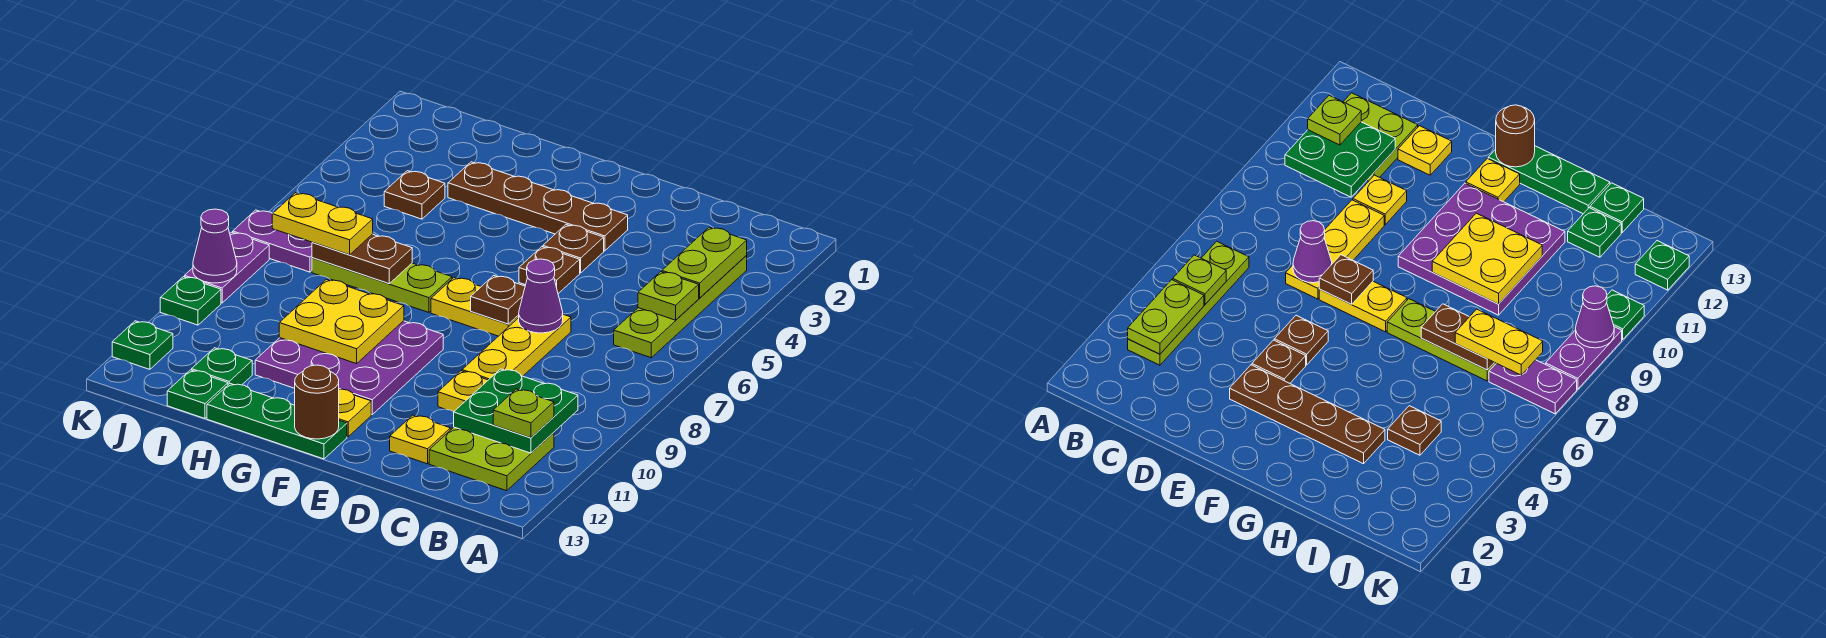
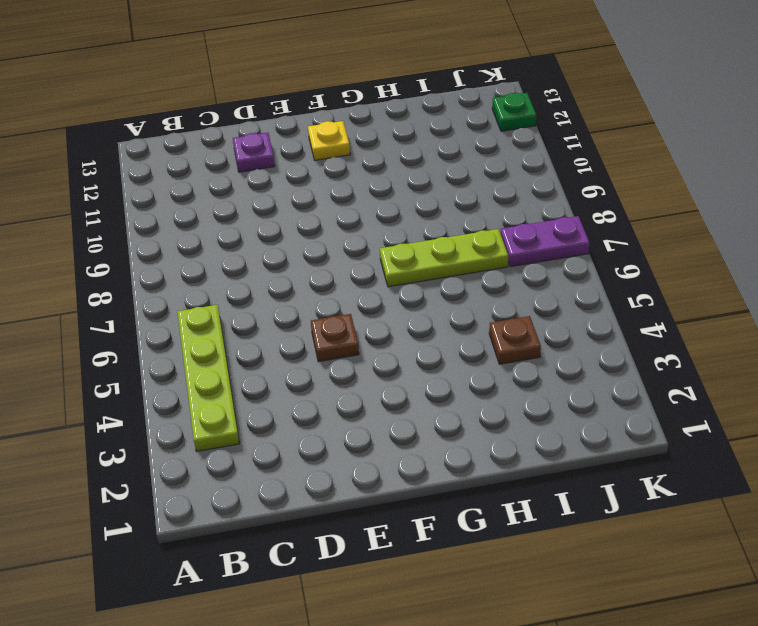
purple 1x1 plate [233,133,275,172] -> yellow 1x1 plate [390,415,450,464]
none -> lime 2x2 plate [429,427,554,491]
none -> yellow 1x3 plate [462,315,571,380]
none -> yellow 1x1 plate [438,371,488,412]
none -> brown 1x4 plate [448,162,628,251]

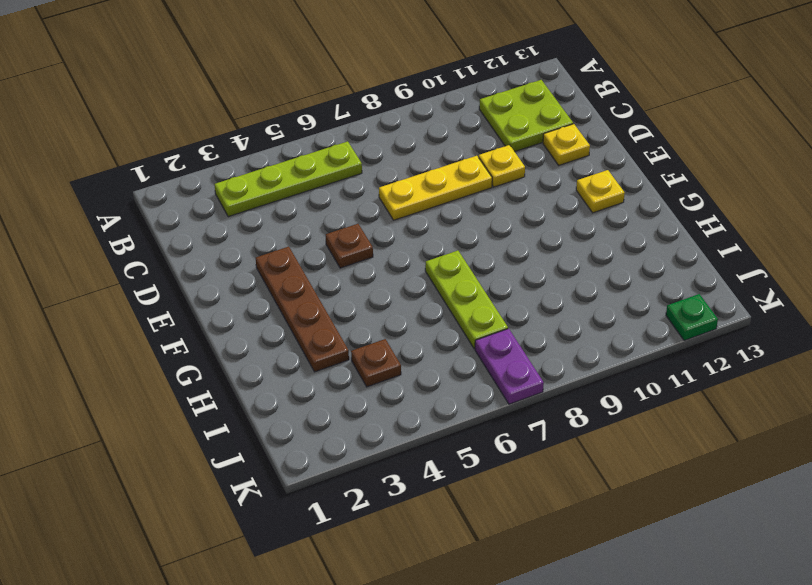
none -> brown 1x1 plate [543,225,604,273]
none -> yellow 1x2 plate [431,278,519,336]
none -> purple 3x3 plate [255,321,443,415]
none -> green 1x3 plate [207,383,347,459]

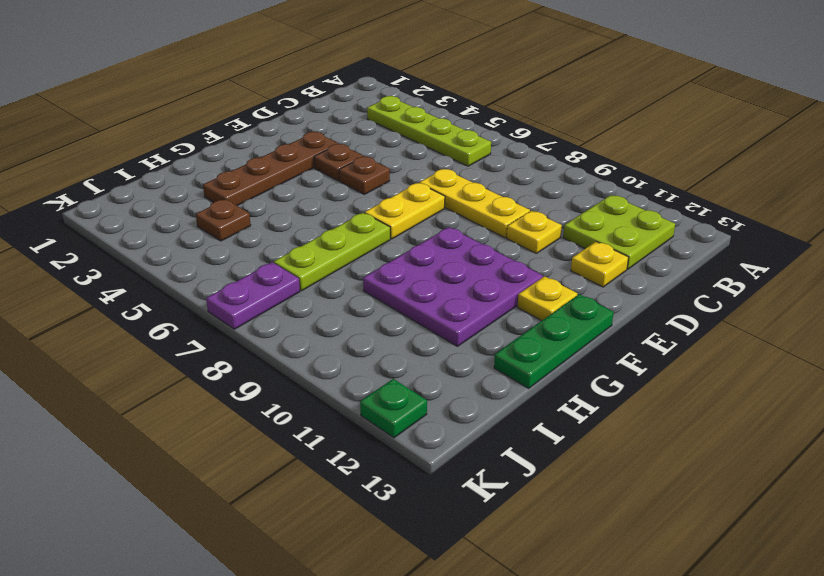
none -> green 1x1 plate [192,348,252,385]
none -> green 1x1 plate [167,370,228,418]
none -> purple 1x2 plate [185,232,269,303]
none -> green 1x1 plate [160,277,221,325]

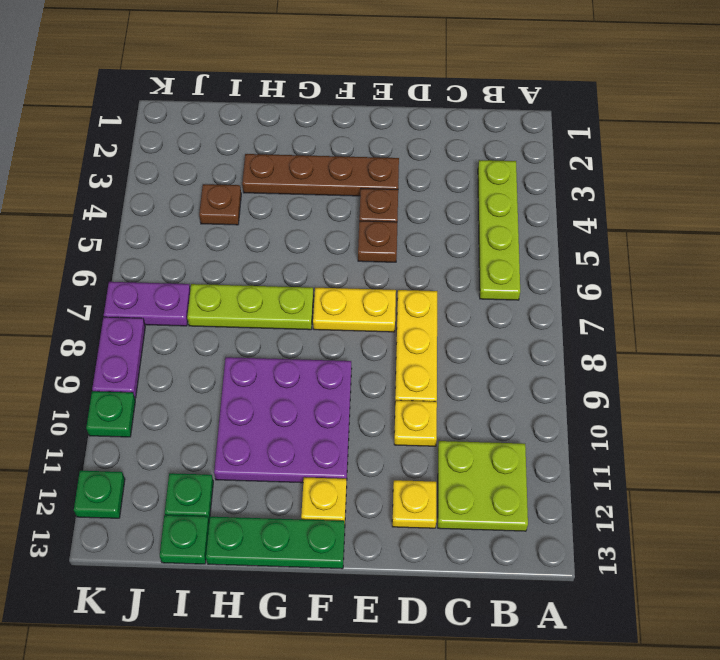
none -> lime 1x2 plate [662,227,747,298]
none -> lime 1x1 plate [638,272,699,320]
none -> green 2x2 plate [454,369,578,453]
none -> purple 1x1 cone [519,259,563,333]

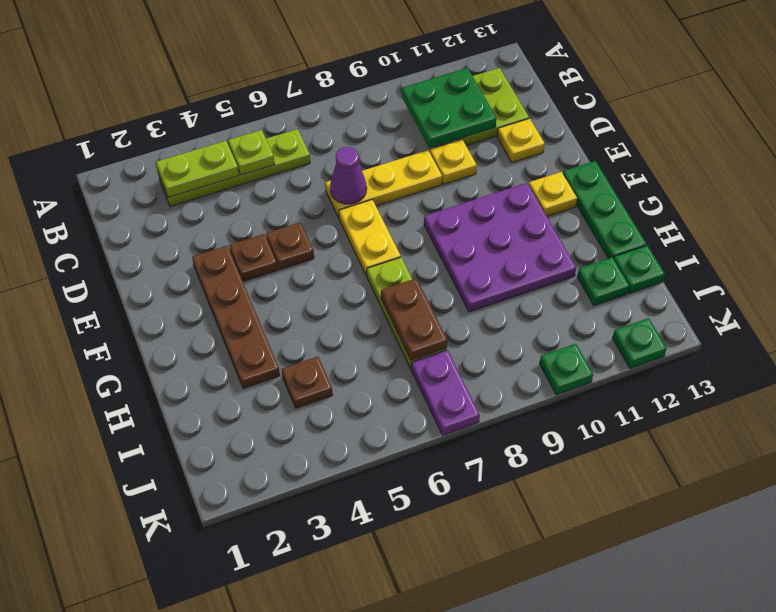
none -> purple 1x2 plate [185,232,269,303]
none -> brown 1x1 plate [471,276,525,324]
none -> brown 1x1 round brick [295,365,339,439]
none -> yellow 2x2 plate [279,279,404,364]

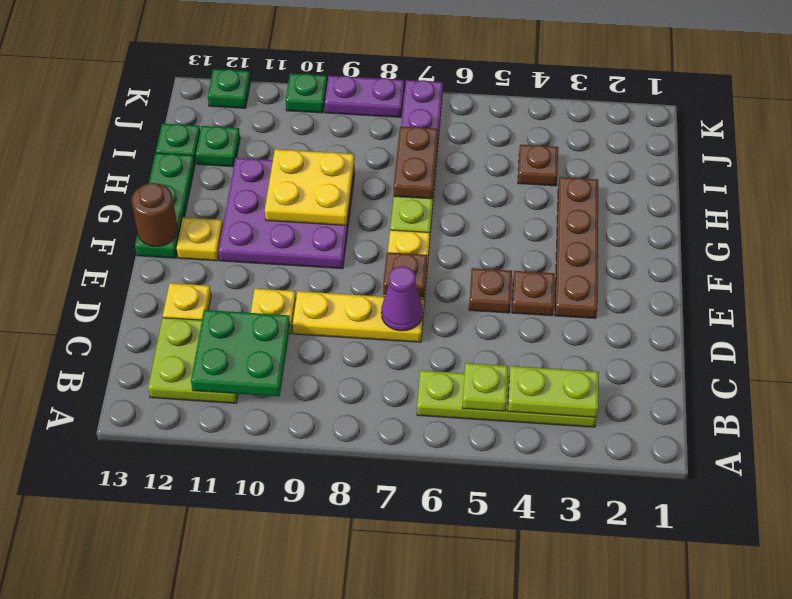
none -> purple 1x1 cone [193,209,237,283]
none -> lime 1x1 plate [493,389,554,438]
none -> yellow 1x2 plate [272,193,373,255]

